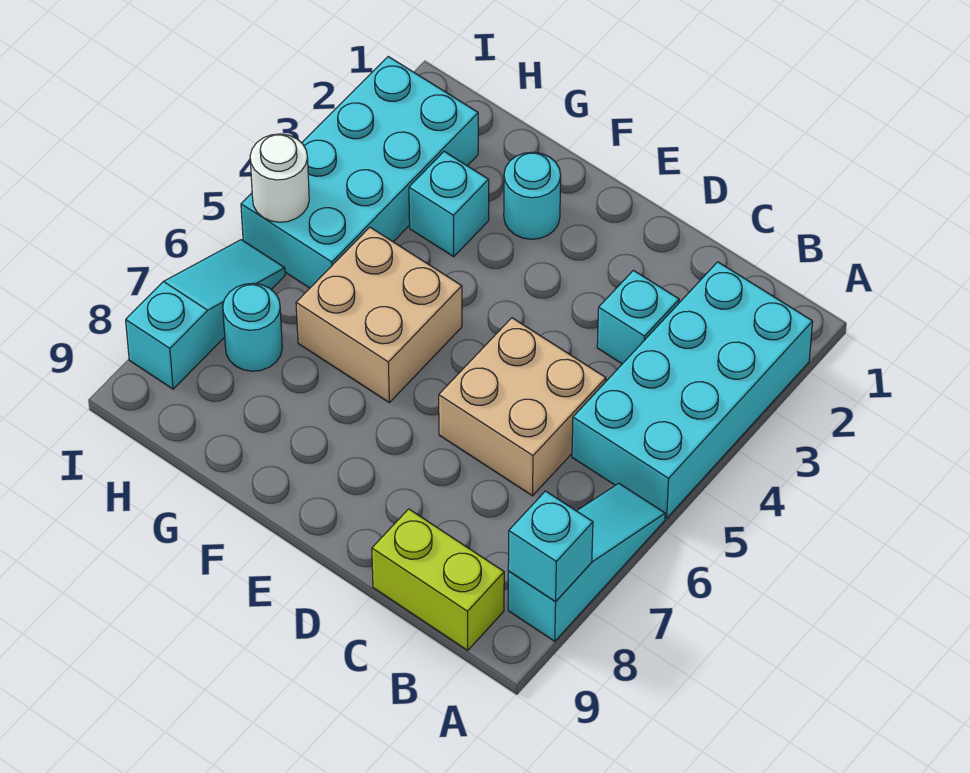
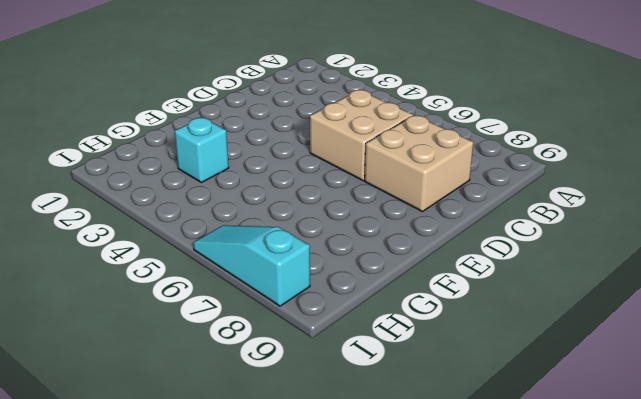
tan 2x2 brick [365,115,473,212] -> tan 2x2 brick moved to [296,227,462,402]
none -> cyan 2x4 brick [572,262,813,518]
none -> cyan 1x3 slope [508,483,665,641]
none -> lime 1x2 brick [372,509,504,650]

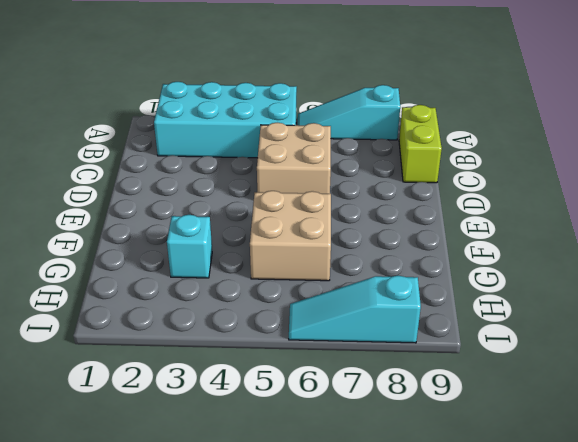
none -> cyan 1x1 brick [597,270,679,364]
none -> cyan 1x1 round brick [504,152,561,239]
none -> cyan 2x4 brick [241,57,478,288]

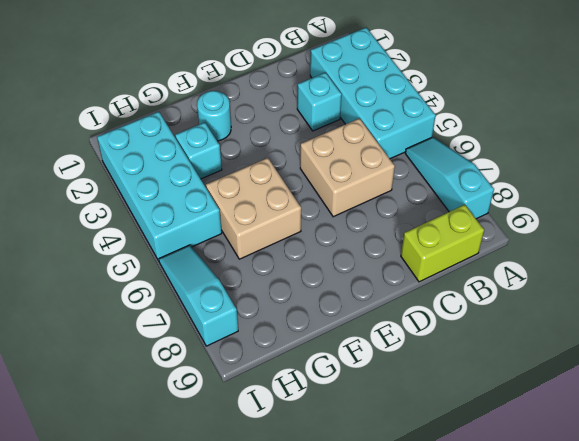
none -> cyan 1x1 round brick [223,283,282,371]
none -> cyan 1x1 brick [508,491,593,602]
none -> white 1x1 round brick [250,134,309,222]

